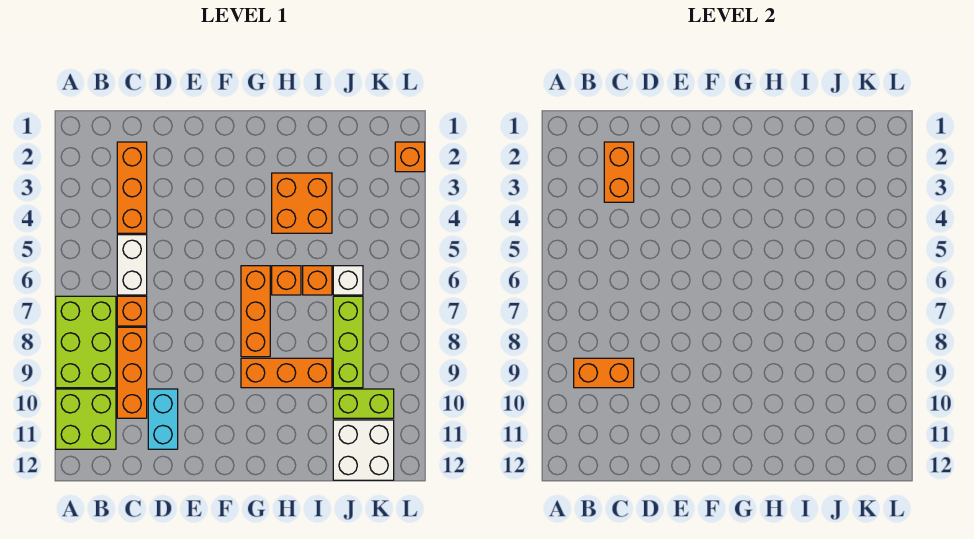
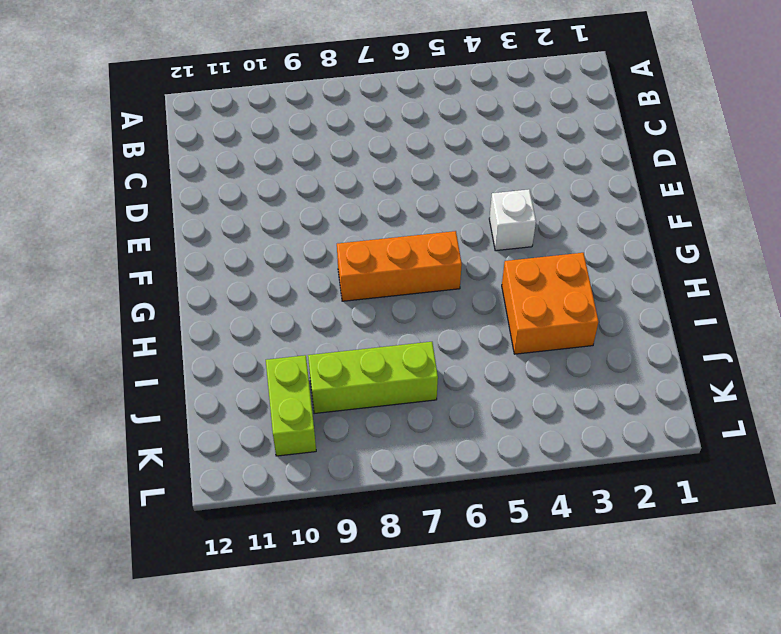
white 1x1 brick [489,189,536,251] -> white 1x1 brick moved to [333,266,363,295]
none -> lime 2x3 brick [56,296,116,388]
none -> lime 2x2 brick [56,389,116,449]
none -> orange 1x3 brick [117,142,147,233]

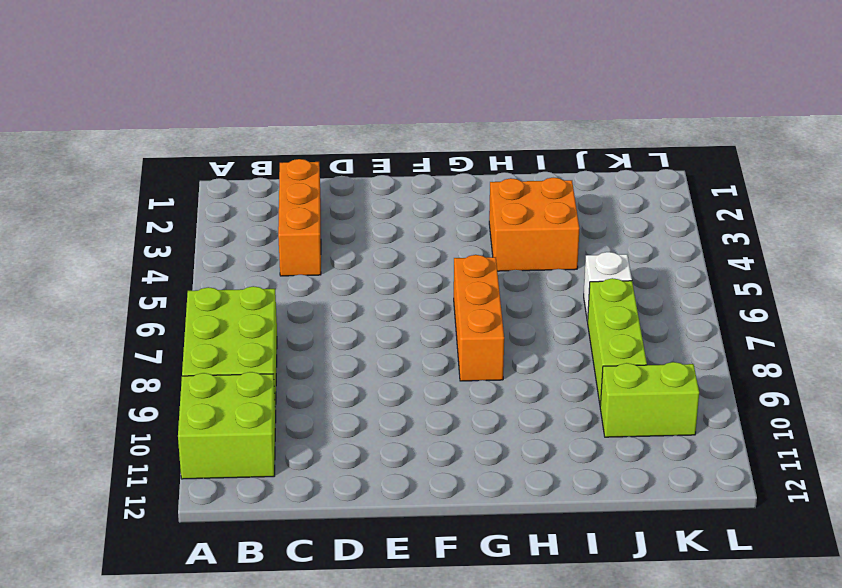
none -> white 1x2 brick [117,235,147,295]
none -> orange 1x1 brick [117,296,147,326]
none -> orange 1x3 brick [117,327,147,418]

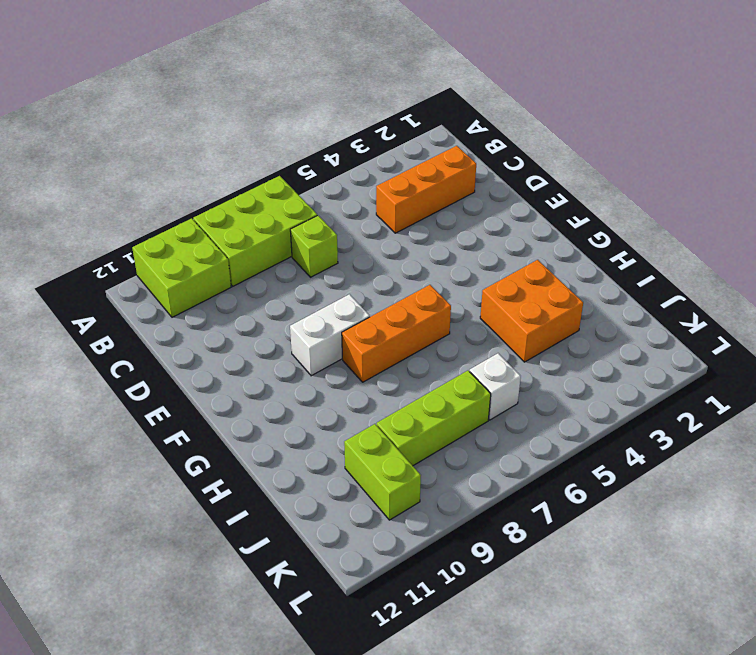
lime 1x1 brick [290,215,338,277] -> orange 1x1 brick [117,296,147,326]
white 1x2 brick [290,294,370,376] -> white 1x2 brick moved to [117,235,147,295]
none -> orange 1x3 brick [117,327,147,418]
none -> cyan 1x2 brick [148,389,178,449]
none -> orange 1x3 brick [241,358,332,388]

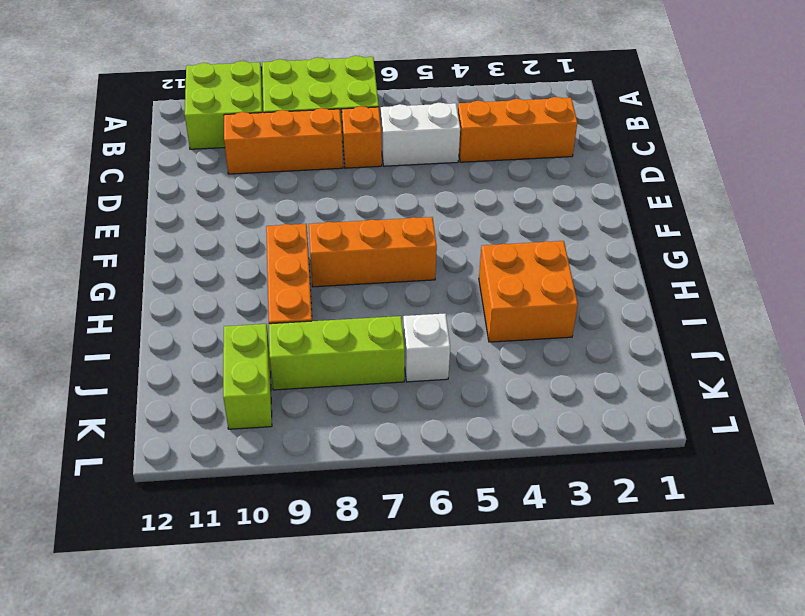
none -> cyan 1x2 brick [148,389,178,449]
none -> orange 1x1 brick [272,266,301,295]
none -> orange 1x1 brick [303,266,332,295]

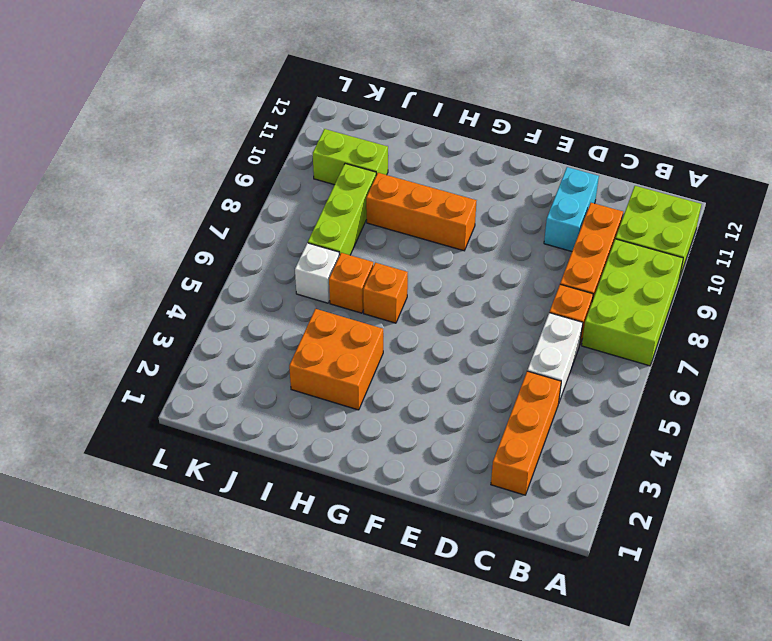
none -> orange 1x3 brick [241,266,270,357]
none -> white 2x2 brick [333,420,394,480]
none -> orange 1x1 brick [395,142,425,172]

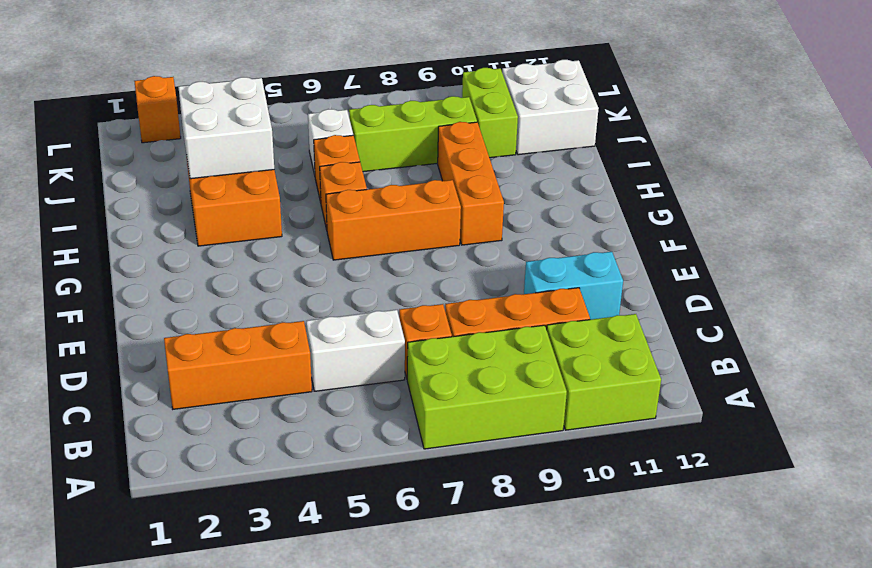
white 2x2 brick [178,77,274,179] -> none
none -> orange 1x2 brick [574,358,634,388]
none -> orange 1x2 brick [604,142,634,202]

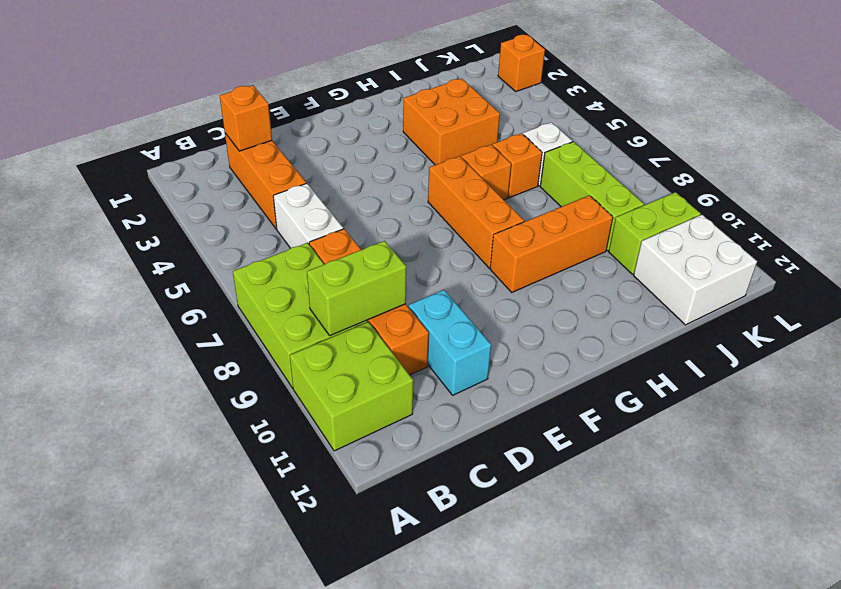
lime 1x2 brick [307,241,406,335] -> orange 1x2 brick [574,358,634,388]
orange 1x1 brick [220,85,272,151] -> orange 1x2 brick [604,142,634,202]

